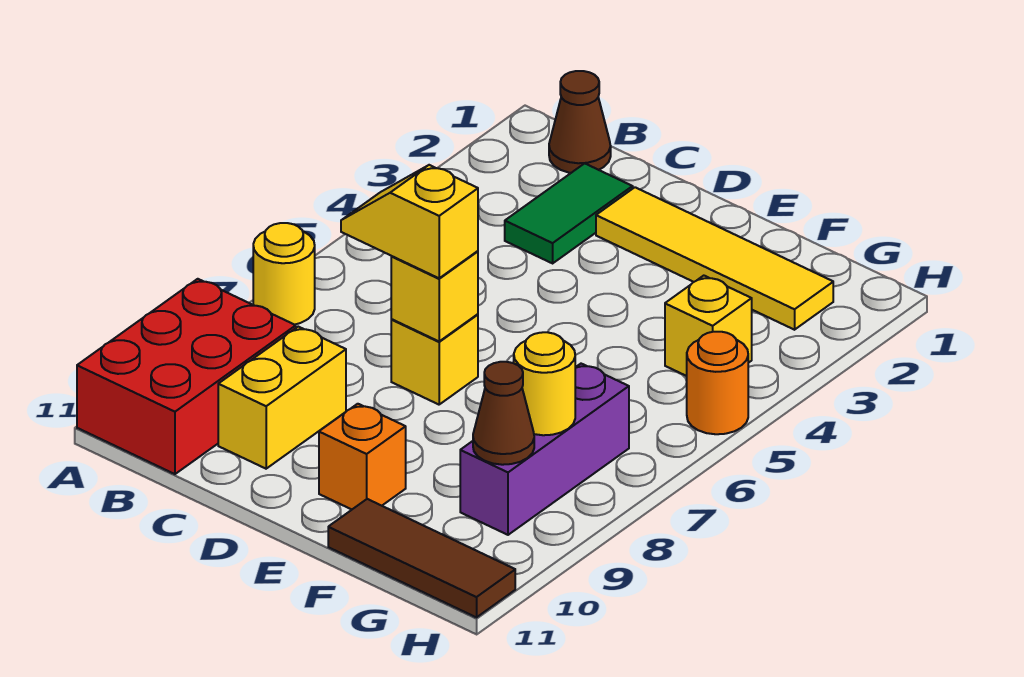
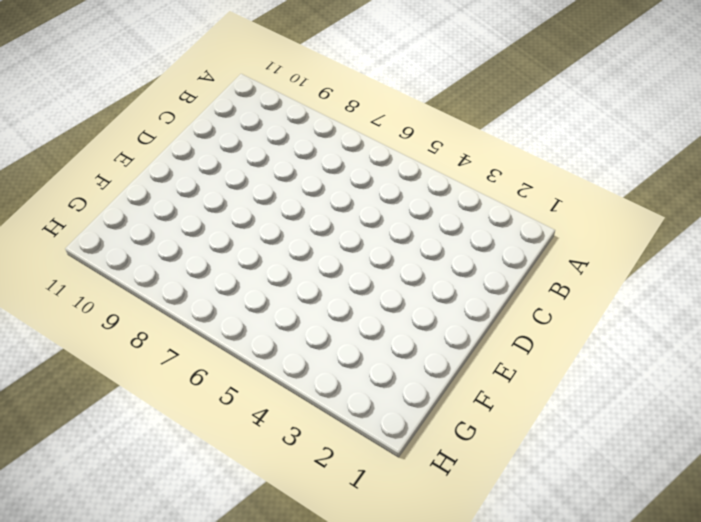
none -> yellow 1x1 round brick [253,223,315,325]
none -> red 2x3 brick [77,279,296,474]
none -> brown 1x1 cone [549,71,611,173]

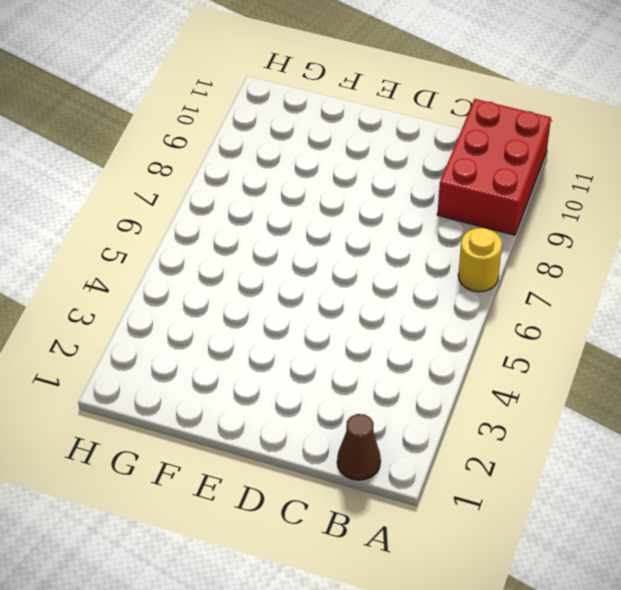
none -> green 1x2 tile [505,163,633,263]
none -> yellow 1x2 brick [218,327,346,469]
none -> yellow 1x4 tile [596,187,833,330]

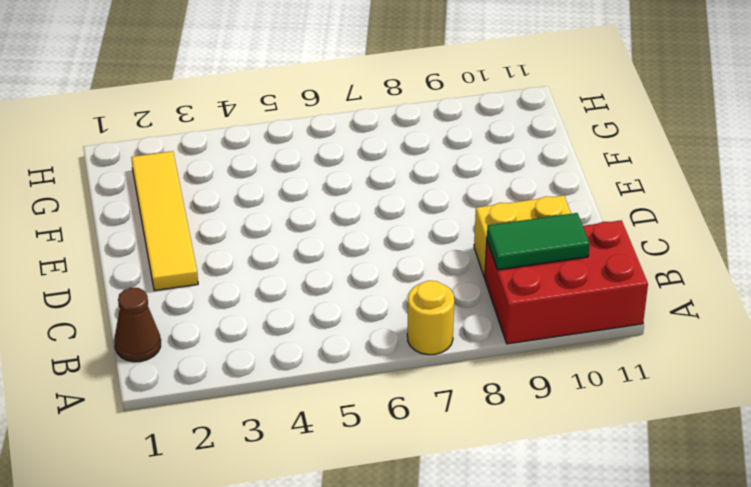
green 1x2 tile [487,213,590,270] -> green 1x2 tile moved to [505,163,633,263]
none -> yellow 1x1 brick [391,314,478,405]
none -> orange 1x1 brick [319,404,406,509]
none -> brown 1x3 tile [328,499,515,617]

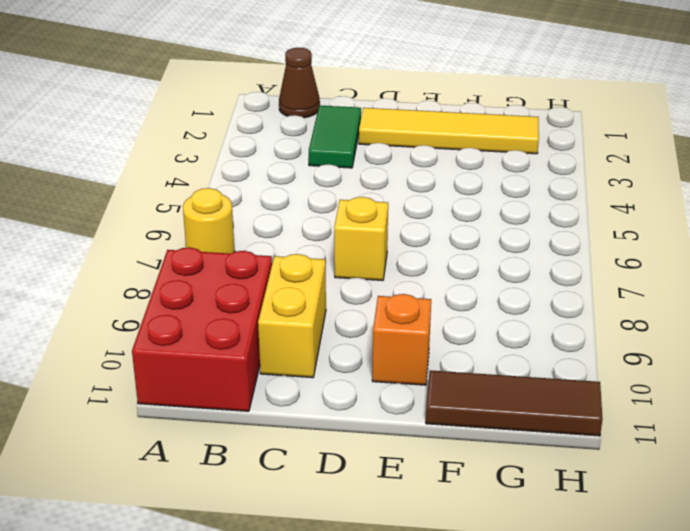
none -> yellow 1x1 brick [665,276,752,376]
none -> purple 1x3 brick [460,364,629,535]
none -> orange 1x1 round brick [687,332,748,434]

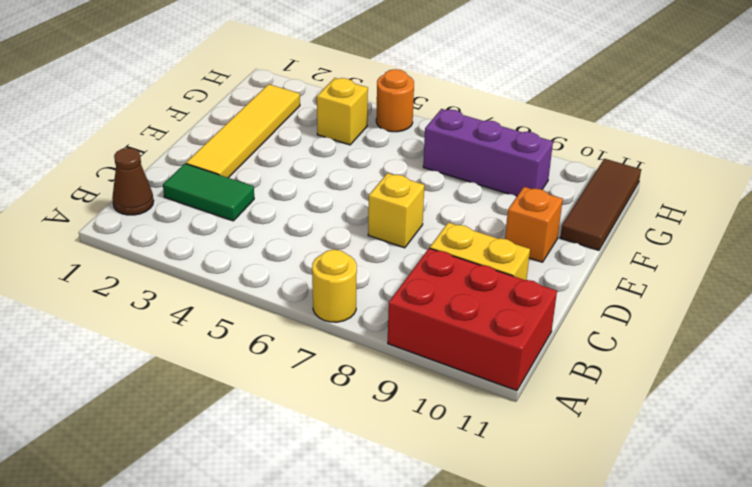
none -> yellow 1x1 brick [391,251,478,341]
none -> yellow 1x1 round brick [514,332,575,435]
none -> brown 1x1 cone [473,362,534,465]

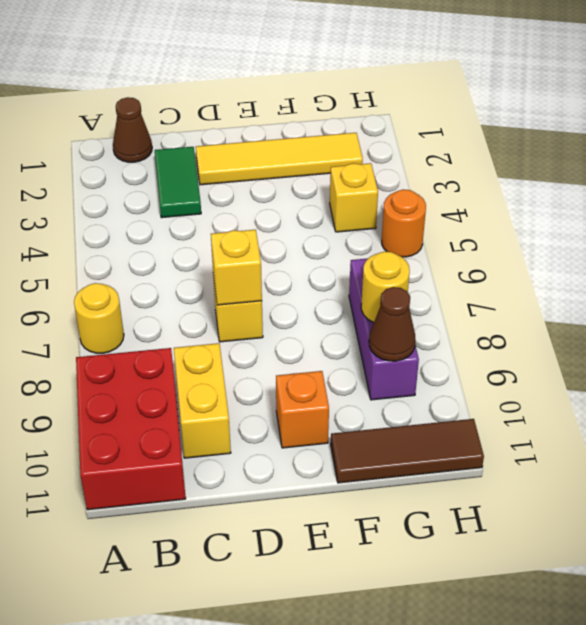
none -> yellow 1x2 slope [341,165,478,278]

